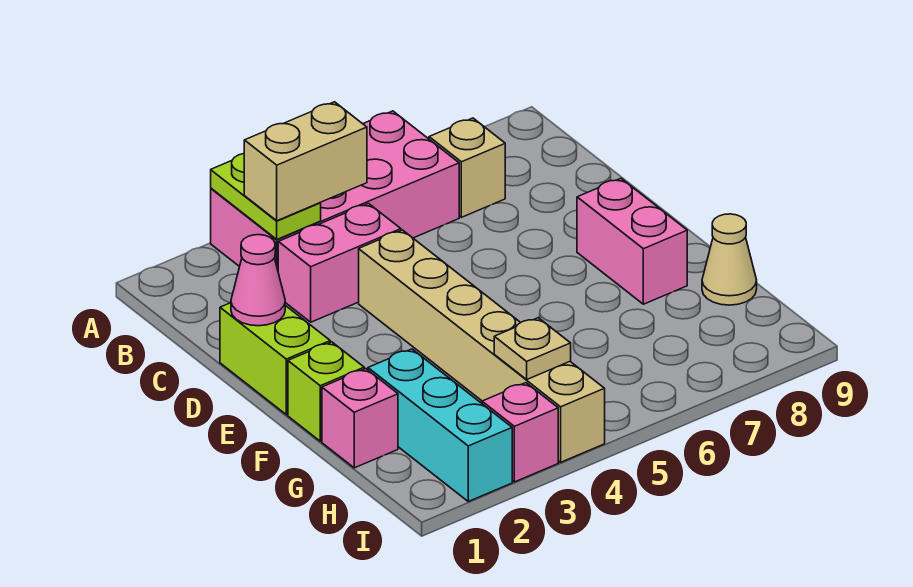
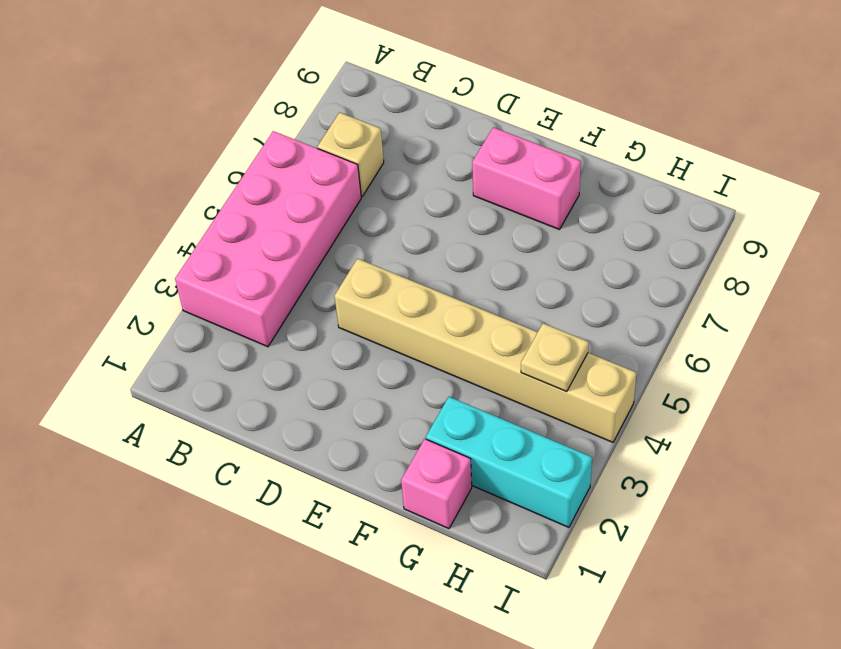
none -> pink 1x2 brick [278,203,401,322]
none -> lime 1x2 brick [220,303,330,415]
none -> lime 1x1 brick [288,342,364,441]

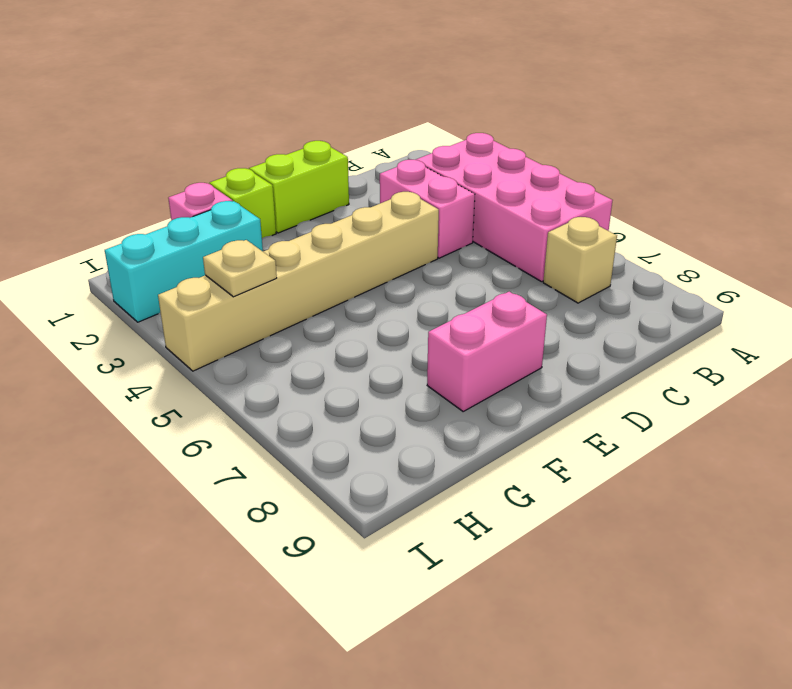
none -> tan 1x1 cone [702,214,757,305]
none -> pink 1x1 brick [482,383,558,482]
none -> lime 1x2 plate [211,154,321,239]

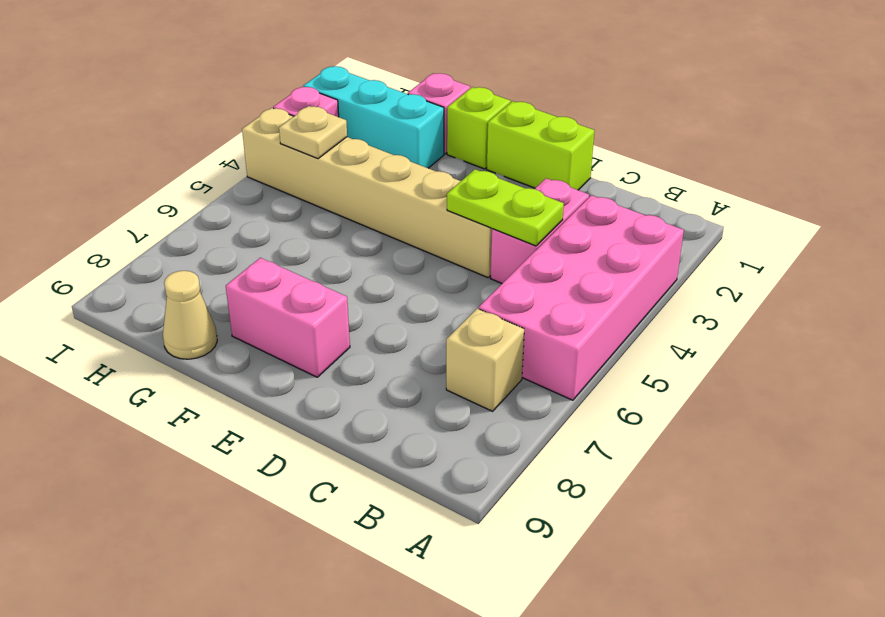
lime 1x2 plate [447,169,564,246] -> lime 1x2 plate moved to [211,154,321,239]
none -> pink 1x1 cone [231,235,285,326]
none -> tan 1x2 brick [244,102,367,221]

